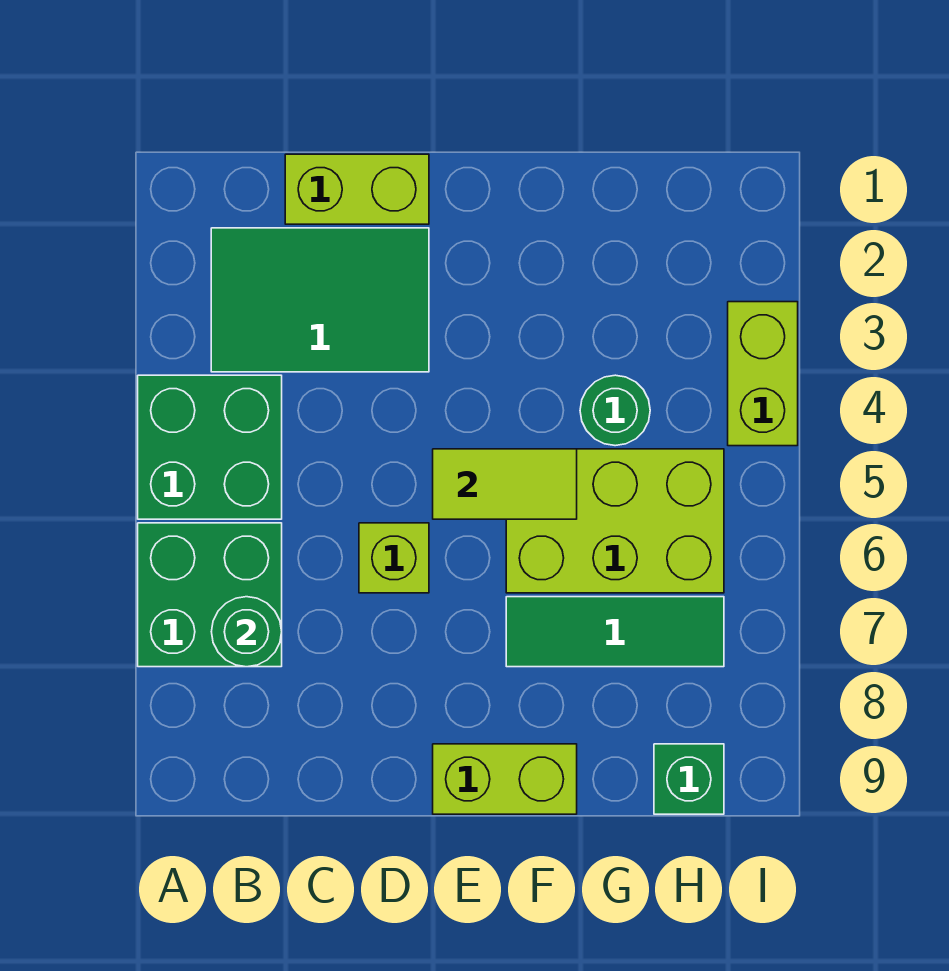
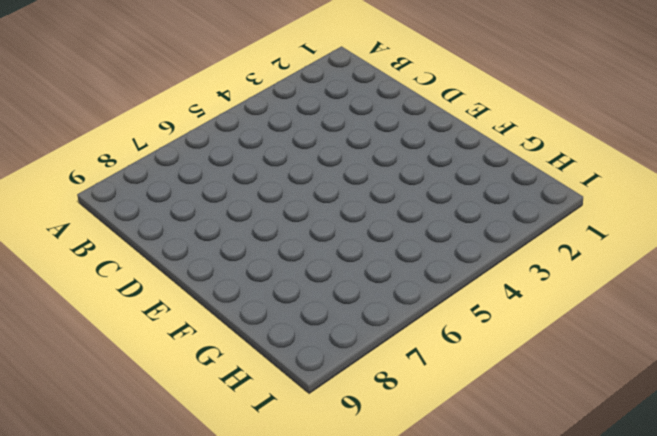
none -> green 2x2 brick [138,375,282,519]
none -> green 2x2 brick [138,523,282,667]
none -> green 2x3 tile [211,228,429,372]

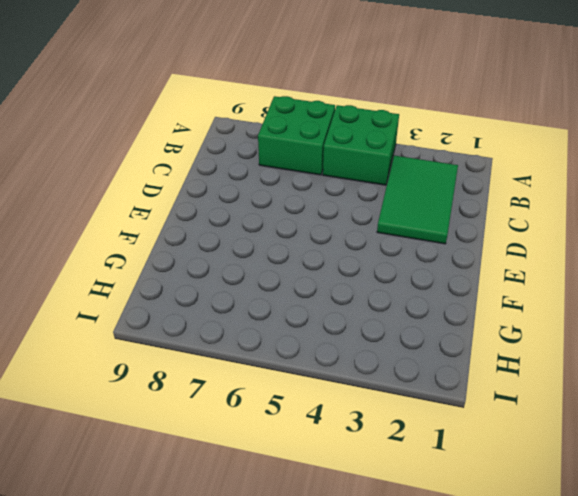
none -> lime 1x2 brick [285,154,429,224]
none -> lime 1x1 brick [359,523,429,593]
none -> lime 1x2 brick [433,744,577,814]

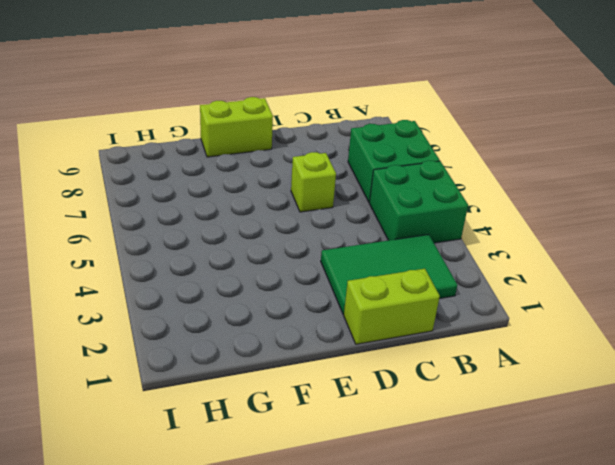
none -> lime 2x3 brick [506,449,724,593]
none -> green 1x3 tile [506,597,724,667]
none -> green 1x1 round brick [580,375,650,446]

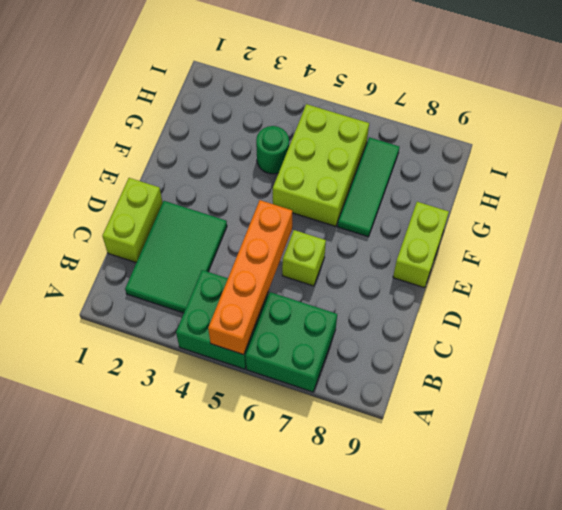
orange 1x4 brick [208,200,292,355] -> none
none -> green 1x1 brick [654,744,724,814]
none -> lime 1x2 brick [728,302,798,446]
none -> green 1x1 round brick [211,597,282,667]

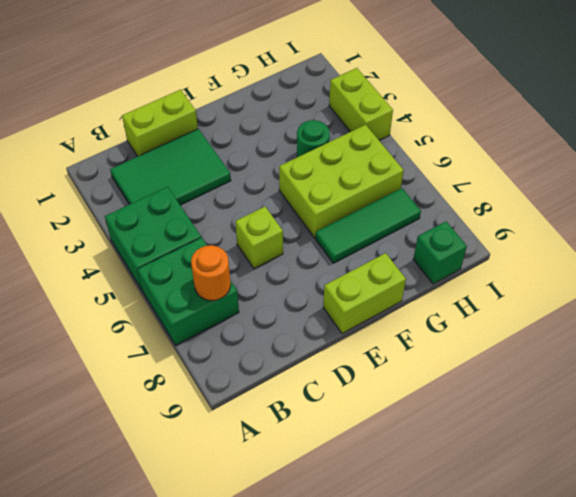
orange 1x1 round brick [191,245,231,301] -> green 1x1 round brick [211,597,282,667]
none -> lime 1x2 tile [433,449,577,519]

